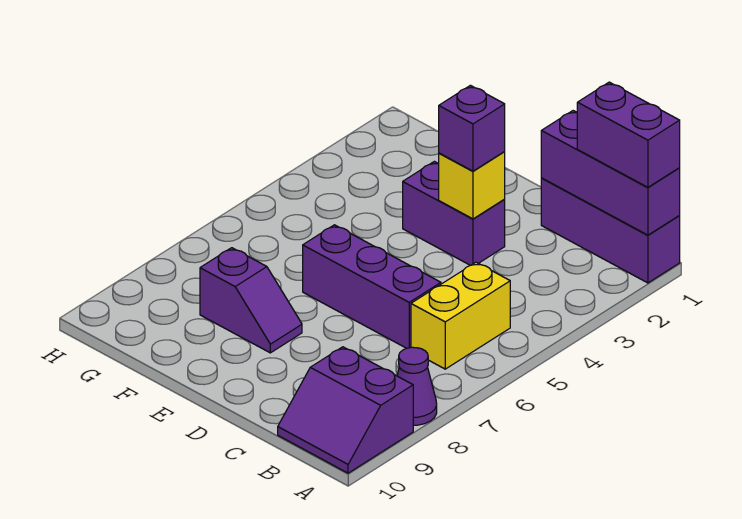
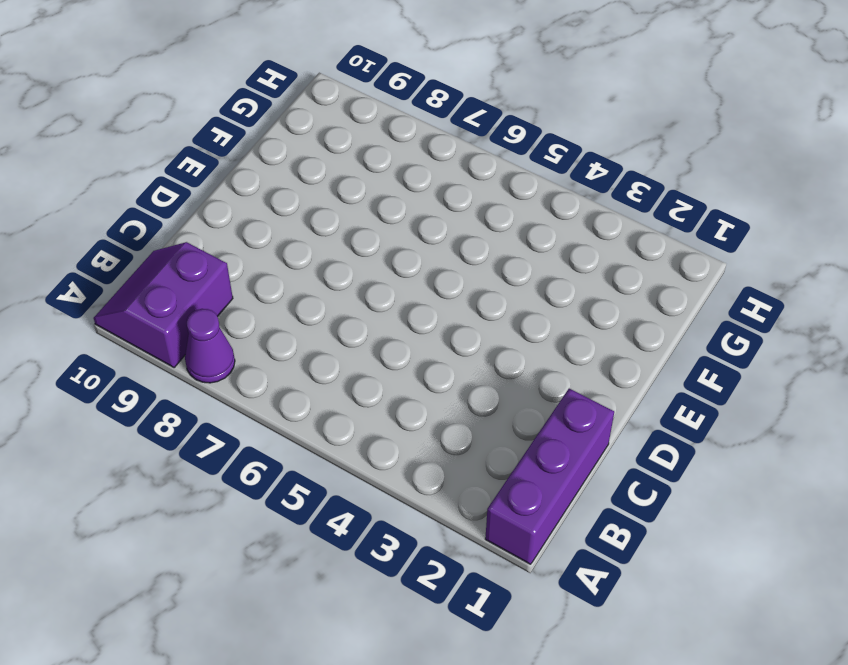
none -> yellow 1x2 brick [411,262,510,369]
none -> purple 1x3 brick [303,225,441,348]

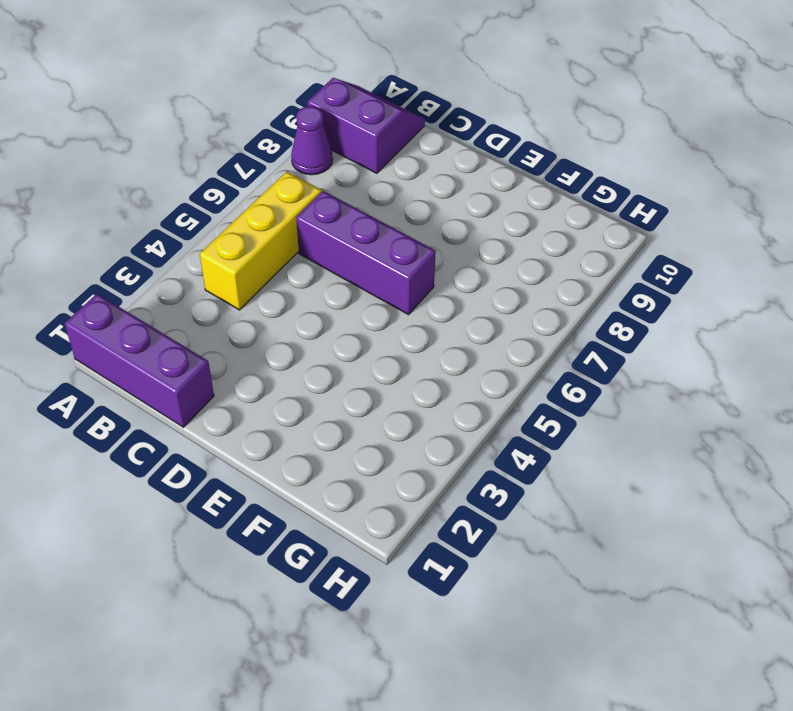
yellow 1x3 brick [200,172,322,310] -> yellow 1x2 brick [411,262,510,369]
none -> purple 1x2 brick [403,161,505,265]
none -> purple 1x2 slope [200,248,302,353]

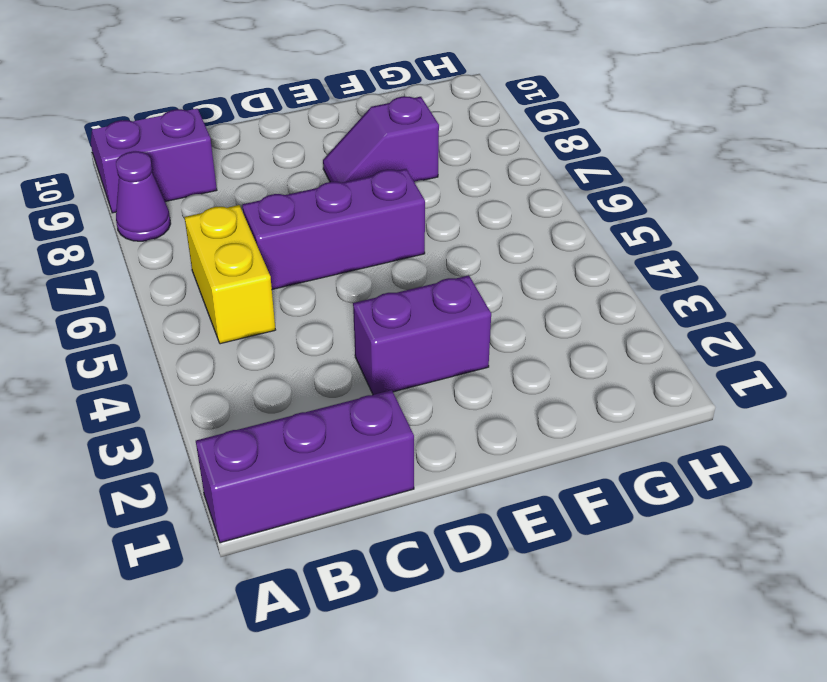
none -> purple 1x3 brick [541,111,680,235]
none -> yellow 1x1 brick [439,152,505,219]

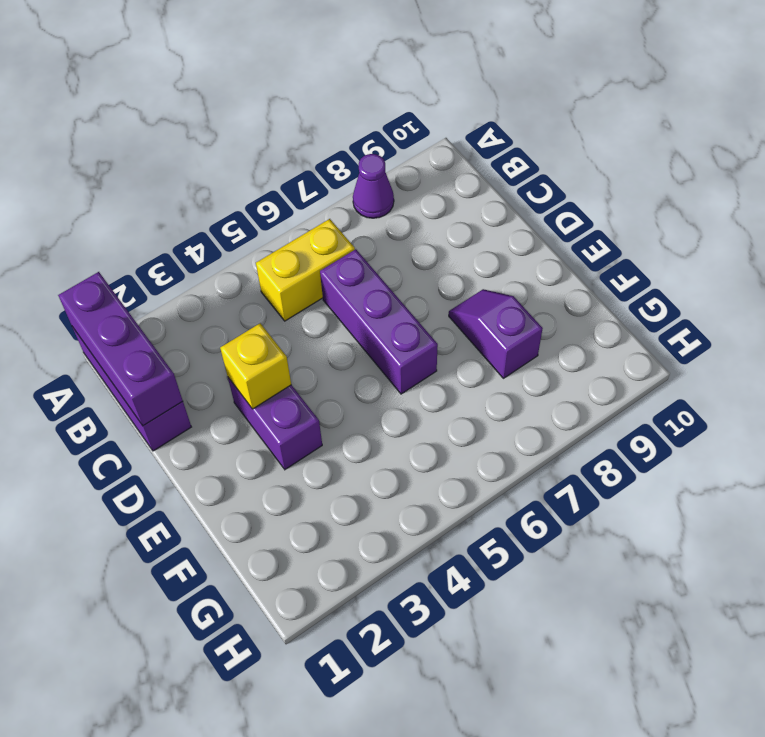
none -> purple 2x2 slope [278,347,413,473]
none -> purple 1x2 brick [577,82,680,187]

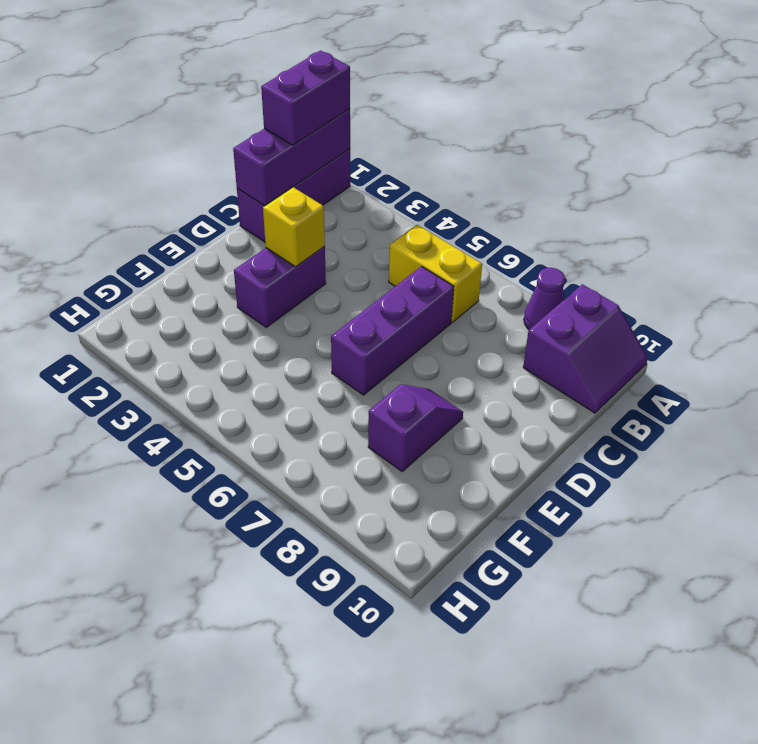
none -> purple 1x1 brick [439,85,505,171]

